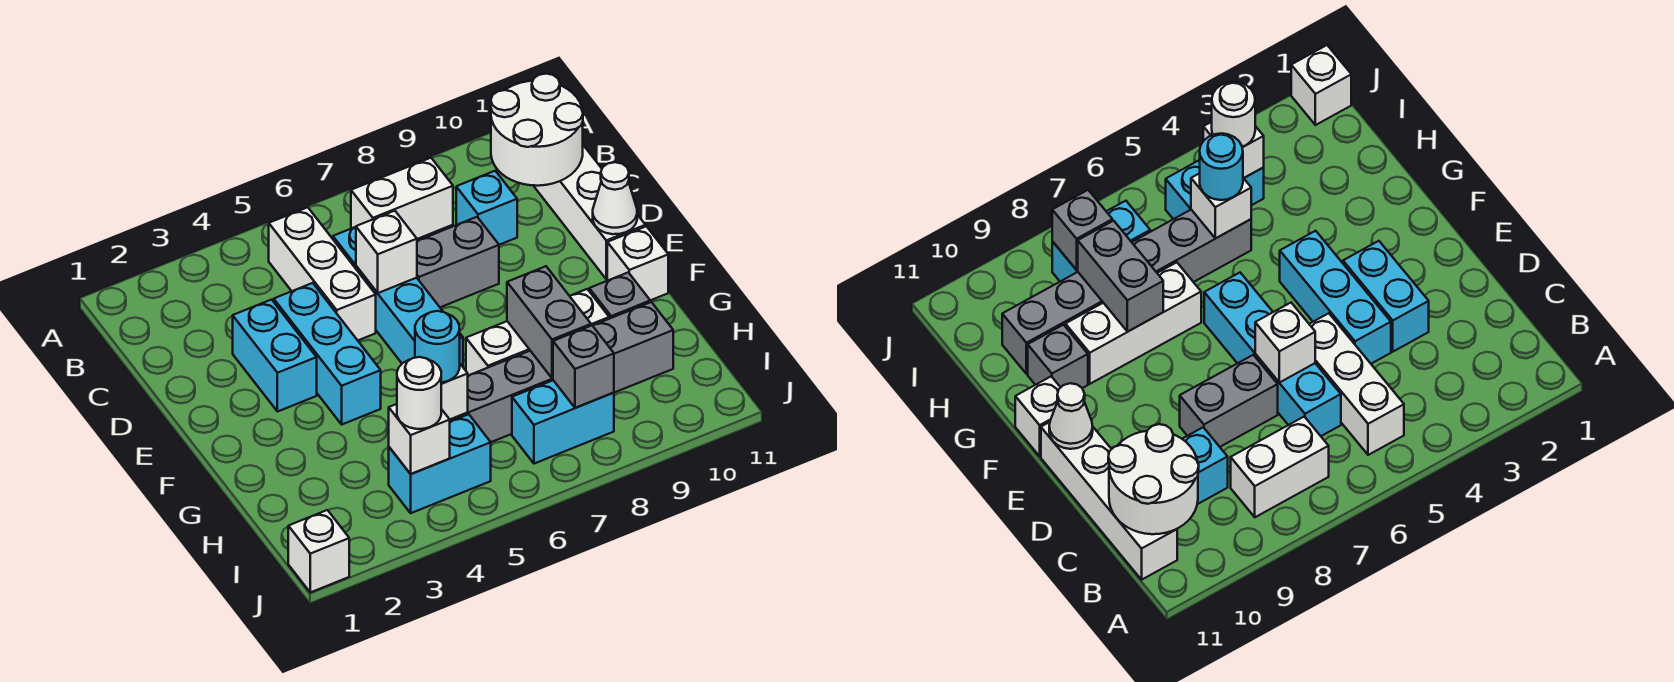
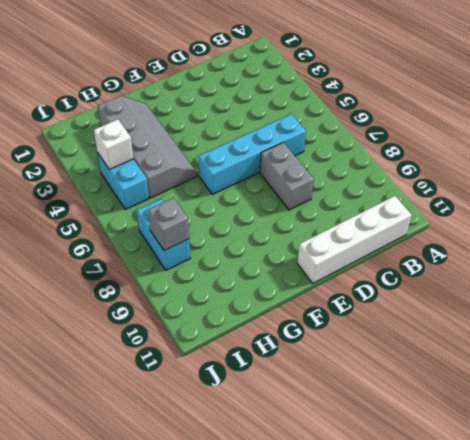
grey 2x4 slope [98,96,197,198] -> grey 1x6 brick [450,302,673,442]
none -> white 1x3 brick [269,207,376,340]
none -> white 1x2 brick [351,158,453,239]
none -> cyan 1x1 brick [456,171,517,245]

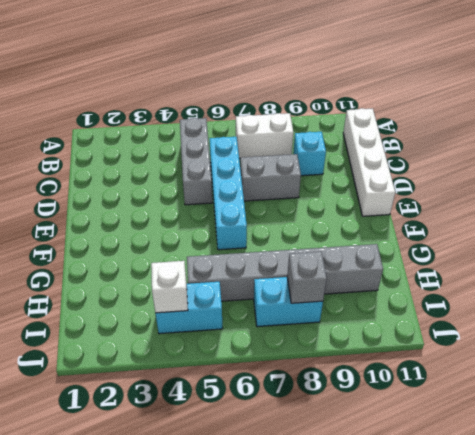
grey 1x3 brick [180,118,212,205] -> white 1x3 brick [269,207,376,340]
none -> cyan 1x2 brick [233,300,317,412]
none -> cyan 1x3 brick [274,283,381,424]
none -> white 1x1 brick [607,226,668,300]

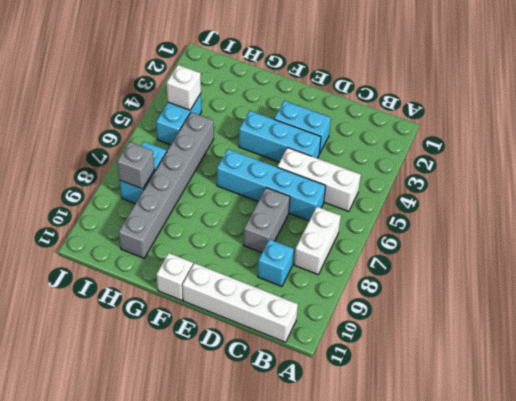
none -> white 1x3 brick [466,289,609,376]
none -> grey 1x1 brick [589,272,650,319]
none -> white 1x1 brick [288,510,349,592]

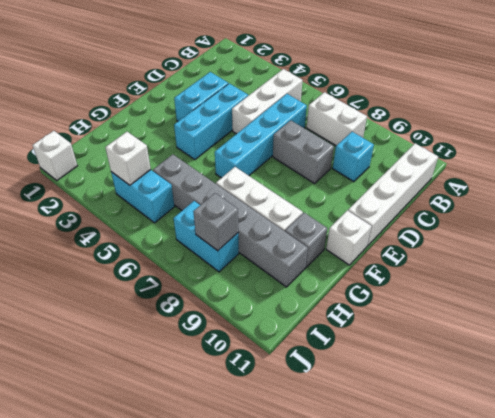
none -> white 2x2 round brick [491,74,583,186]
none -> white 1x1 brick [356,211,417,293]
none -> white 1x1 cone [593,162,637,234]

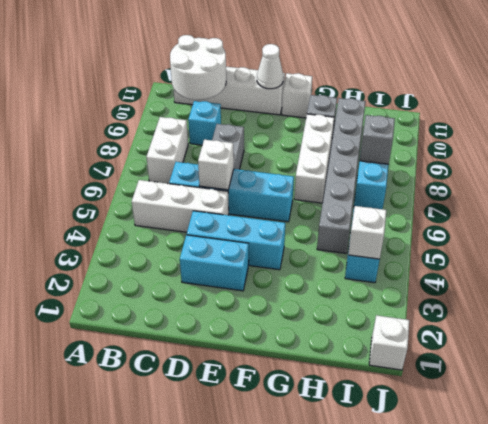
none -> grey 1x2 brick [507,266,591,378]
none -> white 1x1 brick [441,364,468,419]
none -> cyan 1x1 round brick [415,311,460,383]

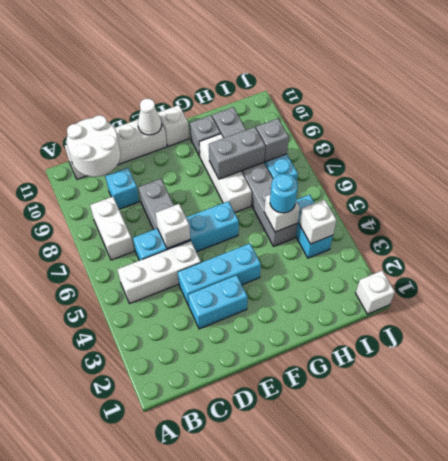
none -> white 1x1 round brick [397,357,441,429]

